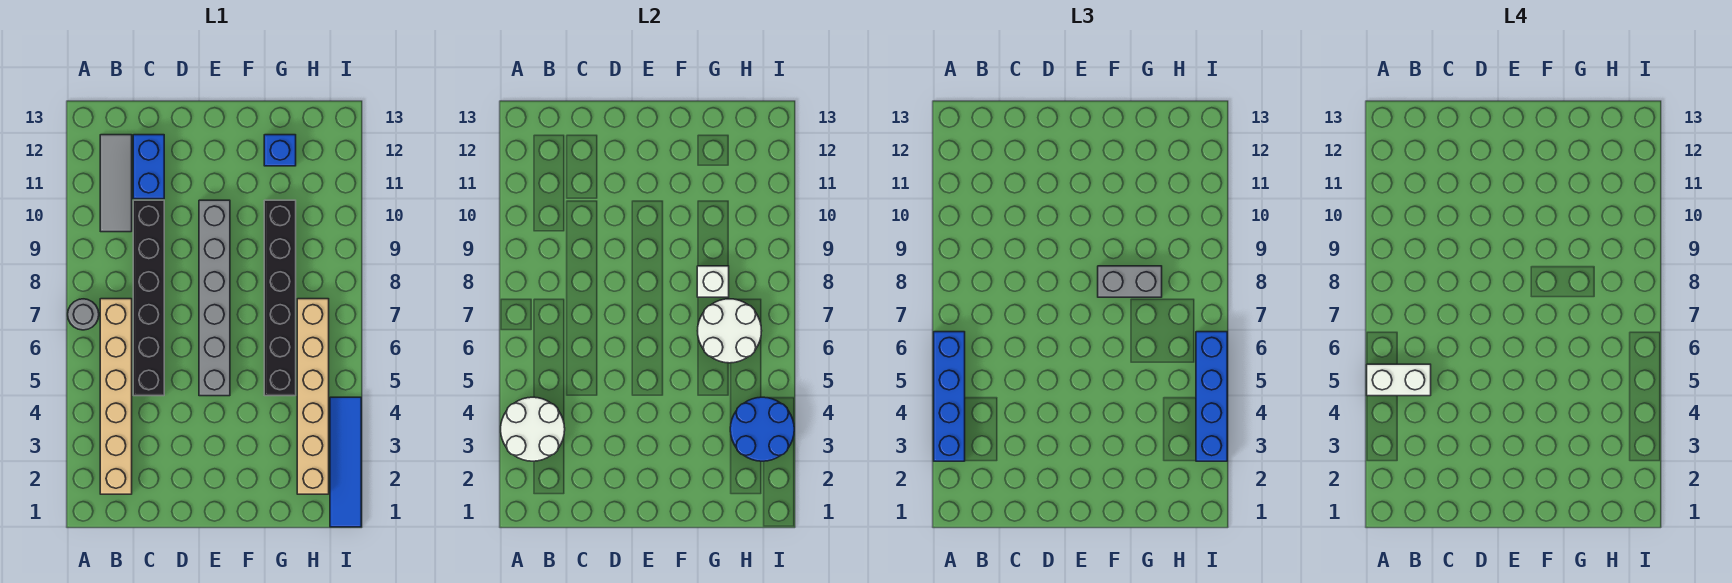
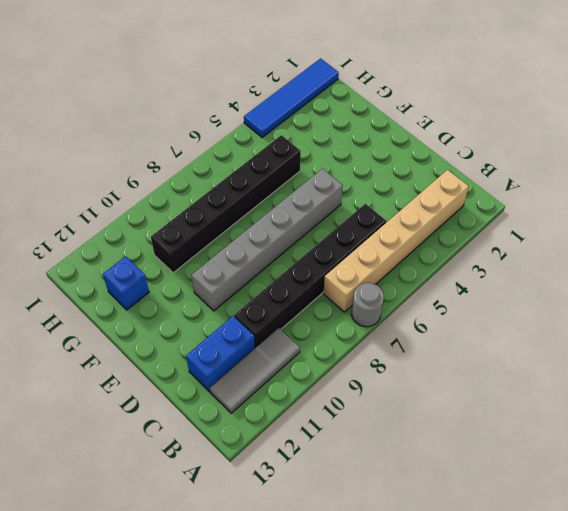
none -> tan 1x6 brick [297,299,329,494]
none -> white 2x2 round brick [501,397,565,461]
none -> white 2x2 round brick [698,299,762,363]

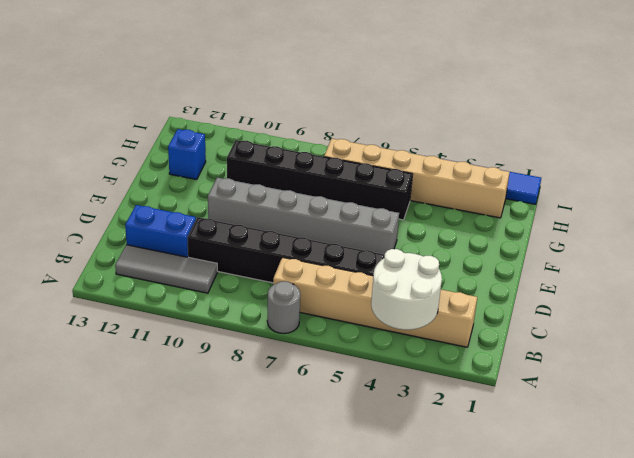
none -> white 2x2 round brick [698,299,762,363]
none -> white 1x1 brick [697,266,729,297]
none -> blue 2x2 round brick [730,397,794,461]

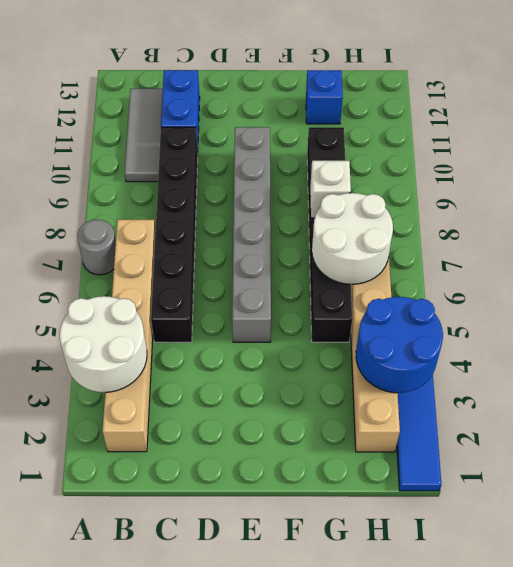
none -> blue 1x4 brick [934,332,965,461]
none -> grey 1x2 brick [1098,266,1162,297]
none -> blue 1x4 brick [1196,332,1227,461]

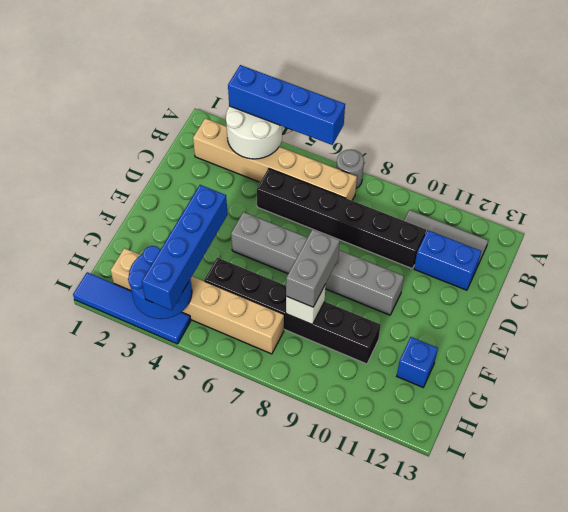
blue 1x4 brick [142,185,228,310] -> blue 1x4 brick turned to [1196,332,1227,461]
none -> white 2x2 round brick [698,299,762,363]
none -> white 1x2 brick [1367,364,1431,396]

